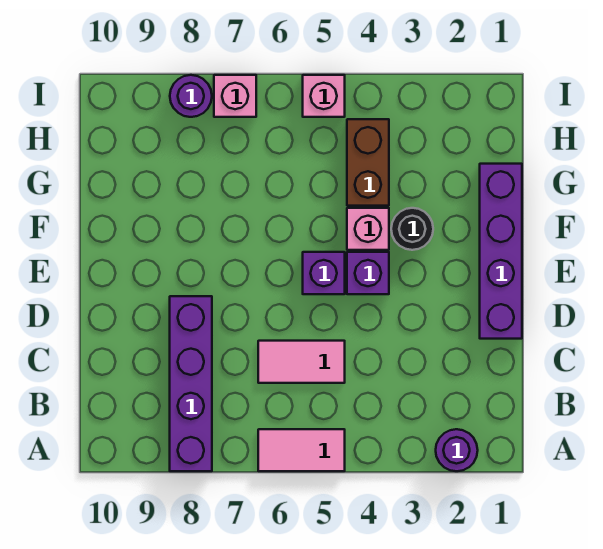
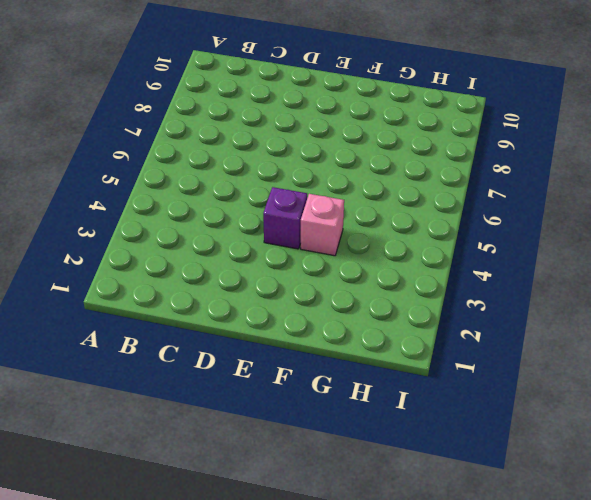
none -> purple 1x1 round brick [436,429,478,471]
none -> pink 1x2 tile [258,429,345,471]
none -> purple 1x4 brick [170,296,212,471]

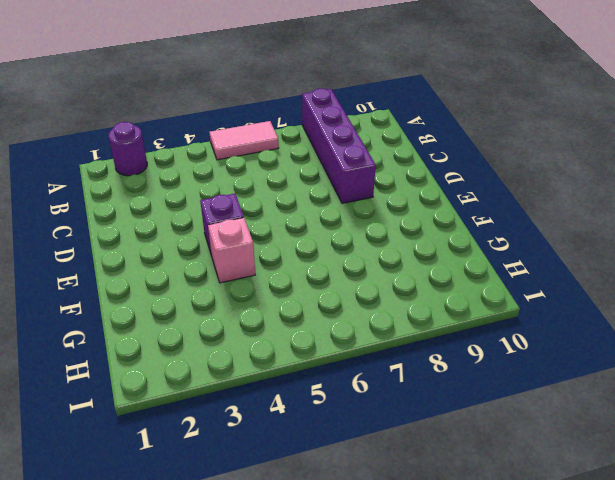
none -> pink 1x2 tile [258,341,345,383]
none -> purple 1x4 brick [480,164,522,339]
none -> purple 1x1 brick [303,252,345,294]

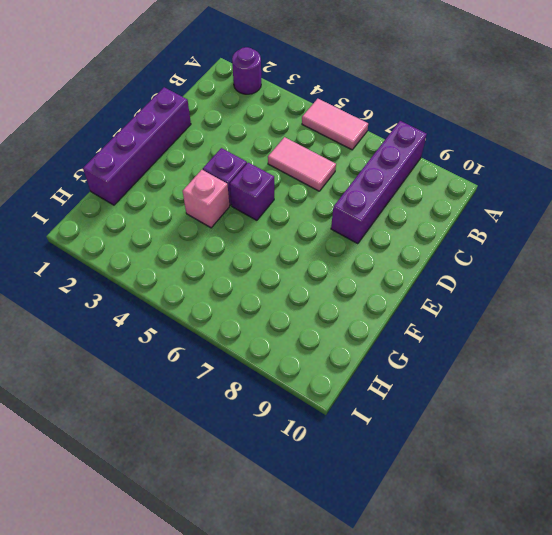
none -> black 1x1 round brick [391,208,433,250]
none -> brown 1x2 brick [347,119,389,206]
none -> pink 1x1 brick [303,75,345,117]

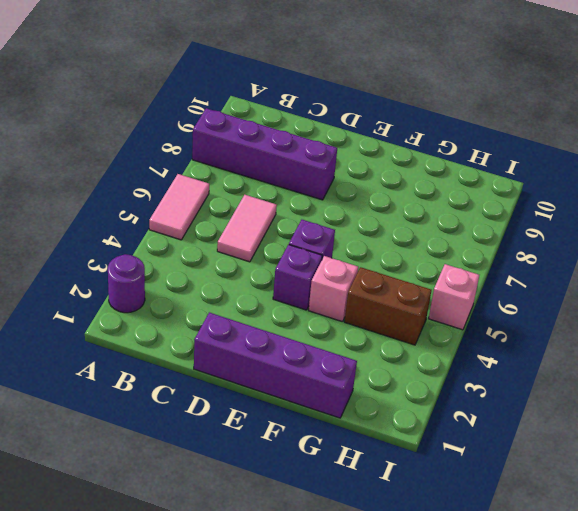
none -> black 1x1 round brick [391,208,433,250]
none -> pink 1x1 brick [214,75,256,117]
none -> purple 1x1 round brick [170,75,212,117]

